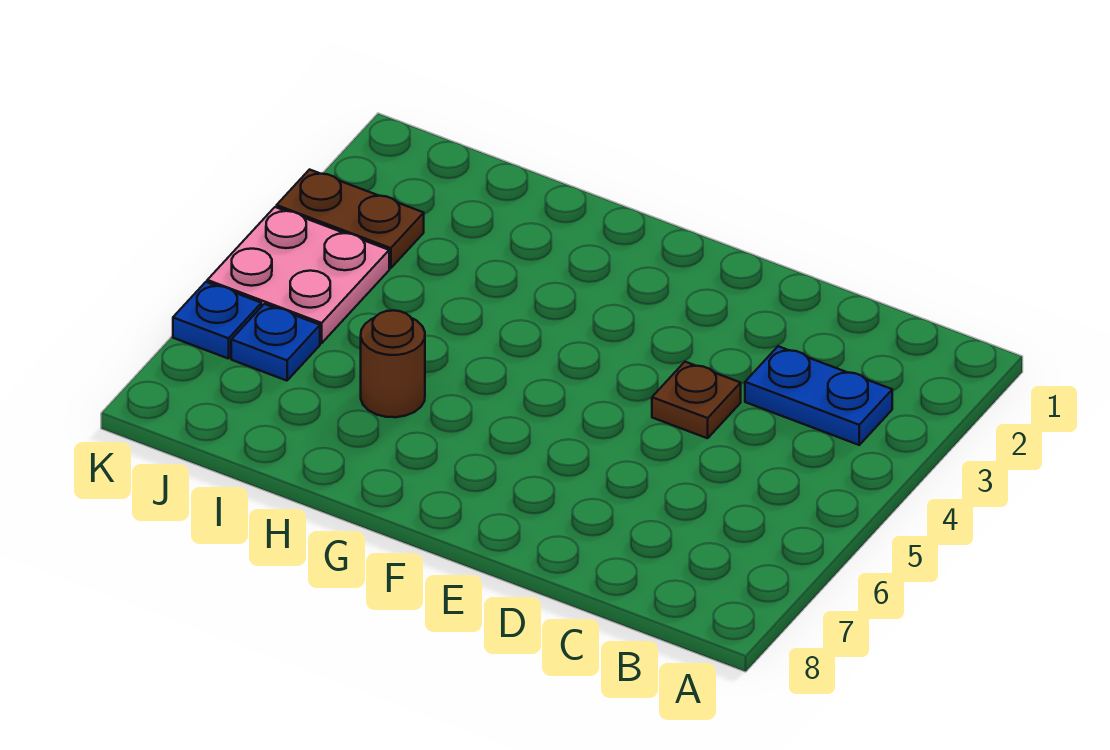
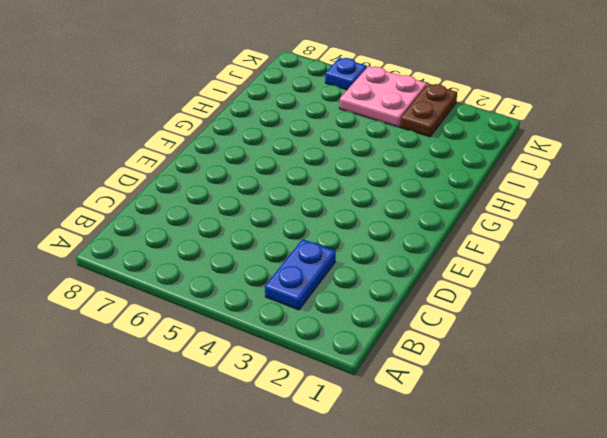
none -> brown 1x1 plate [652,362,741,438]
none -> brown 1x1 round brick [361,310,425,417]

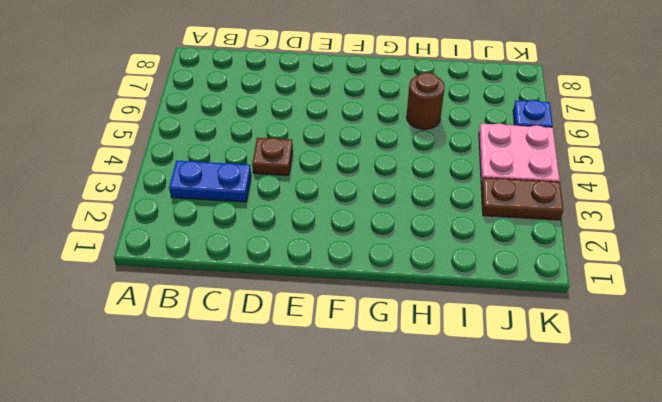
none -> blue 1x1 plate [231,304,320,381]

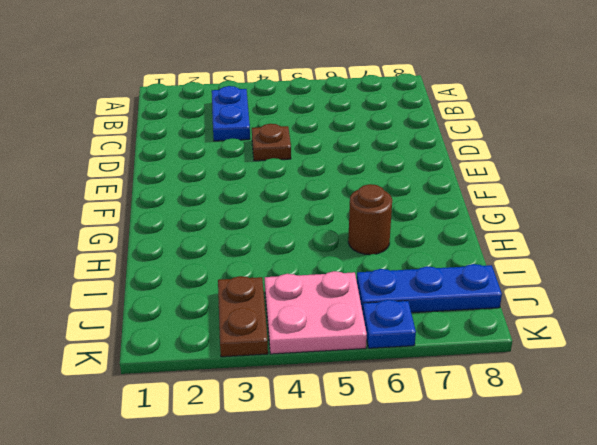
blue 1x3 plate [357,264,502,313] -> blue 1x1 plate [231,304,320,381]

